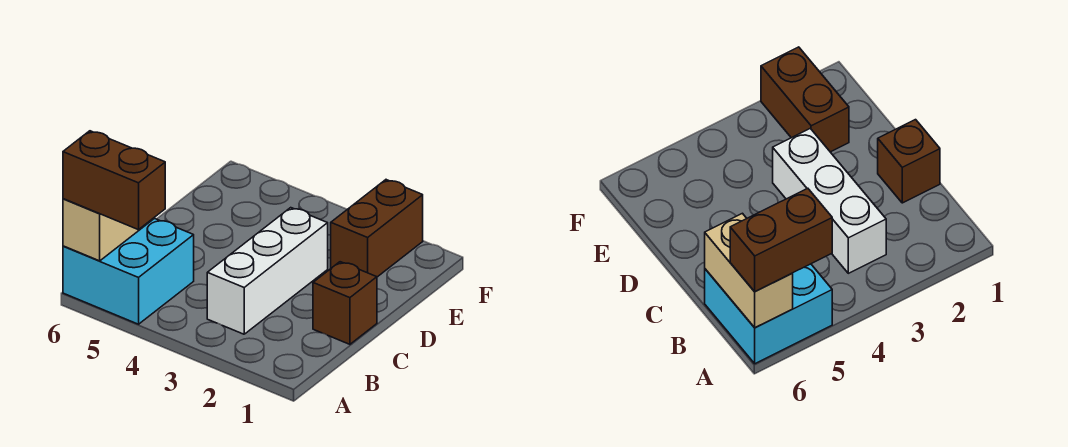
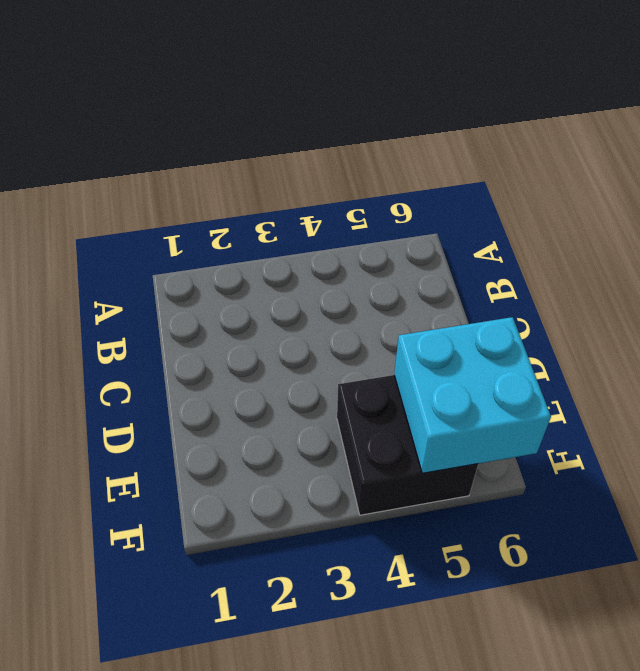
black 2x2 brick [337,375,478,515] -> none
cyan 2x2 brick [394,317,551,473] -> cyan 2x2 brick moved to [63,218,194,324]
none -> white 1x3 brick [207,208,328,334]
none -> brown 1x1 brick [313,262,377,344]

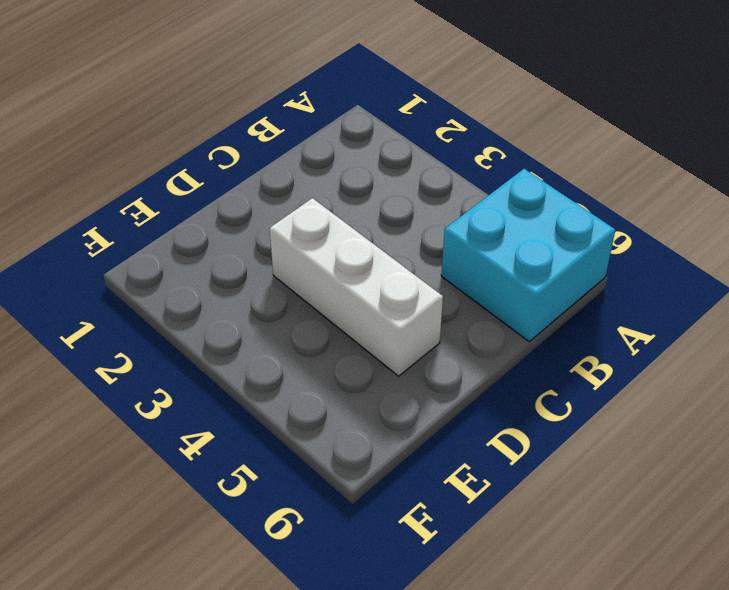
white 1x3 brick [270,198,443,376] -> white 1x3 brick turned to [207,208,328,334]
none -> brown 1x1 brick [313,262,377,344]
none -> brown 1x2 brick [331,180,423,277]

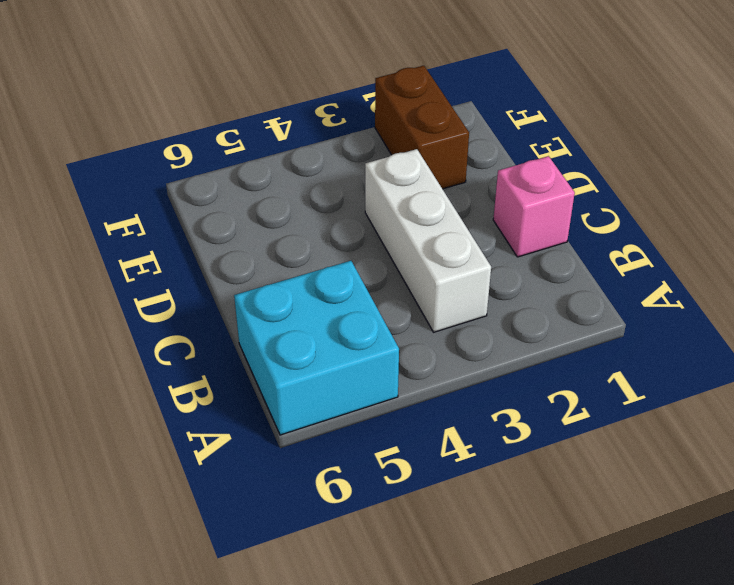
pink 1x1 brick [493,156,575,257] -> brown 1x1 brick [313,262,377,344]
none -> tan 1x2 brick [63,199,155,261]
none -> brown 1x2 brick [63,131,165,230]

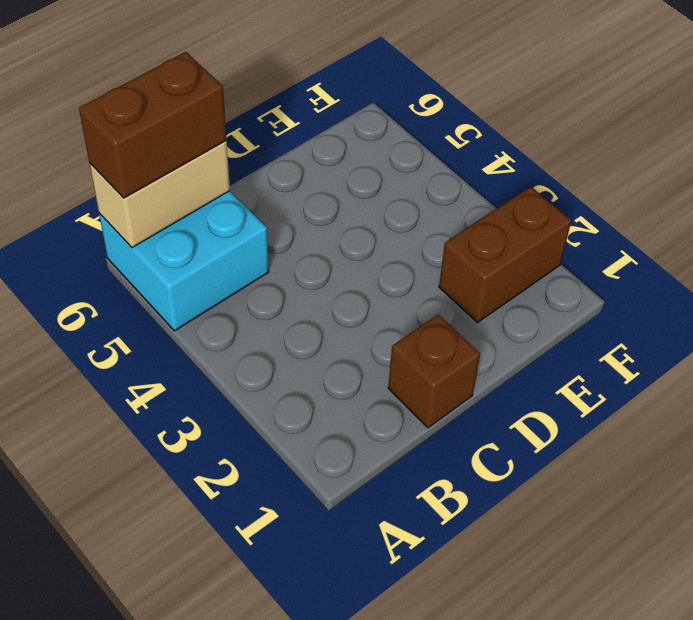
brown 1x2 brick [79,52,226,198] -> brown 1x2 brick turned to [63,131,165,230]
none -> white 1x3 brick [207,208,328,334]

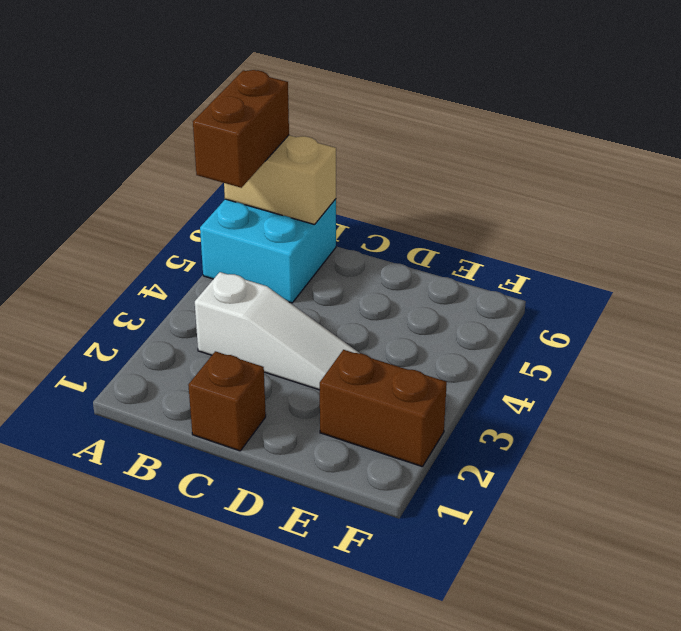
white 1x3 slope [195,272,359,390] -> white 1x3 brick [207,208,328,334]

